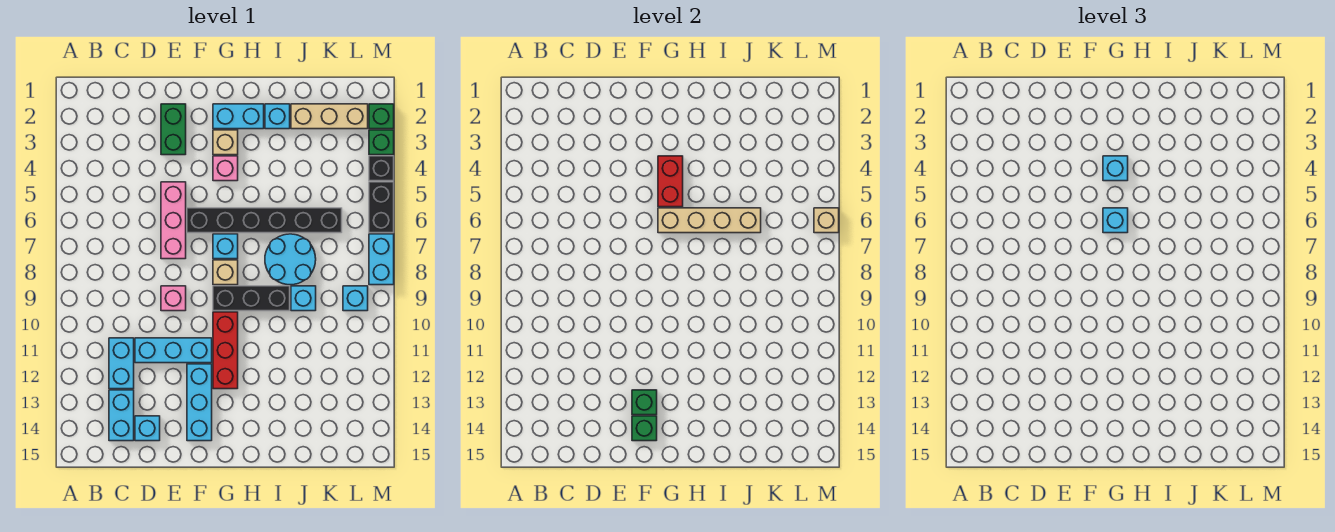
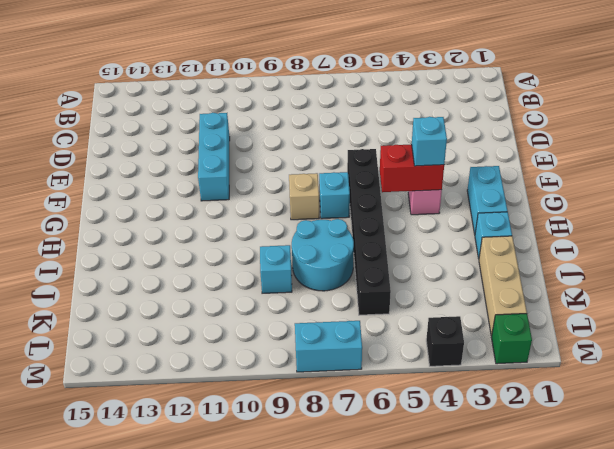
none -> cyan 1x2 brick [109,338,134,389]
none -> cyan 1x2 brick [109,390,134,441]
none -> cyan 1x1 brick [135,416,160,441]
none -> green 1x2 brick [161,104,186,155]

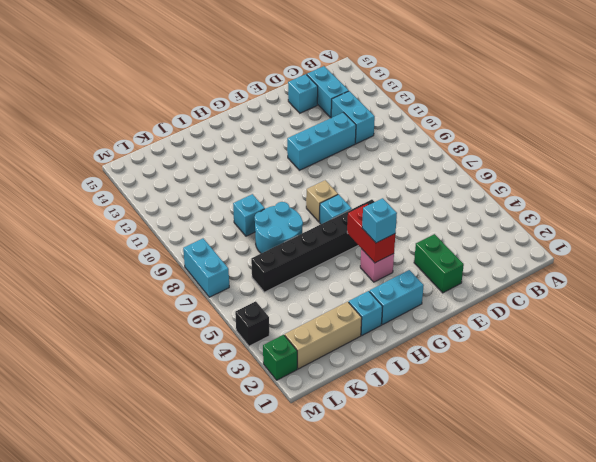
none -> pink 1x3 brick [161,182,186,259]
none -> pink 1x1 brick [161,286,186,311]
none -> cyan 1x3 brick [187,364,212,441]
none -> tan 1x1 brick [213,130,238,155]

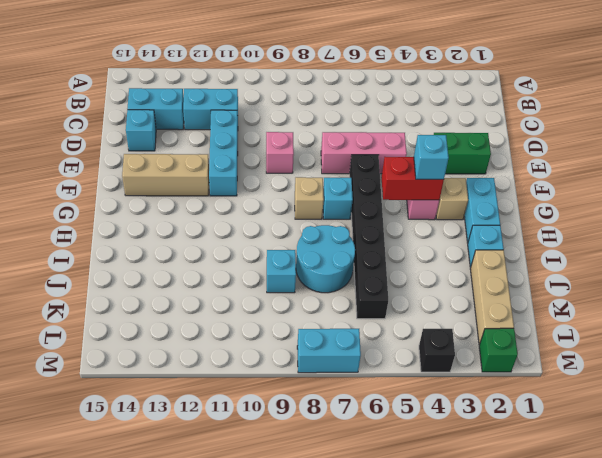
tan 1x3 brick [122,154,209,196] -> cyan 1x3 brick [187,364,212,441]
none -> black 1x3 brick [213,286,290,311]
none -> red 1x3 brick [213,312,238,389]
none -> cyan 1x1 brick [343,286,368,311]
none -> green 1x1 brick [369,130,394,155]

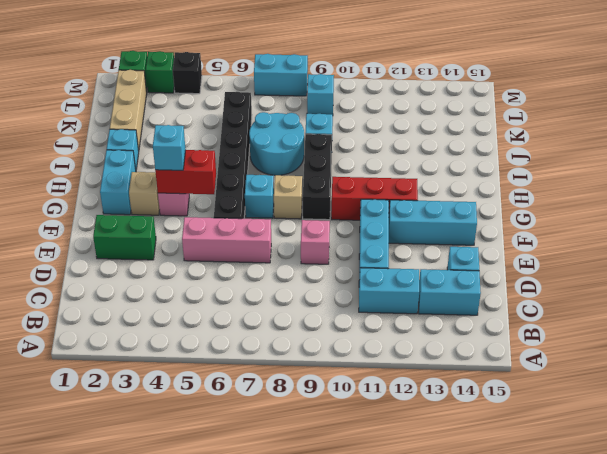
none -> black 1x2 brick [369,182,394,233]
none -> green 1x1 brick [632,390,657,415]
none -> green 1x1 brick [632,416,657,441]
none -> tan 1x4 brick [658,208,761,233]

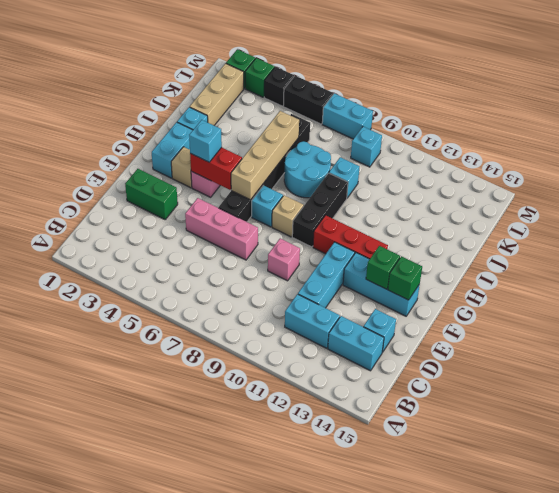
none -> tan 1x1 brick [814,208,839,233]
none -> cyan 1x1 brick [1103,208,1128,233]

